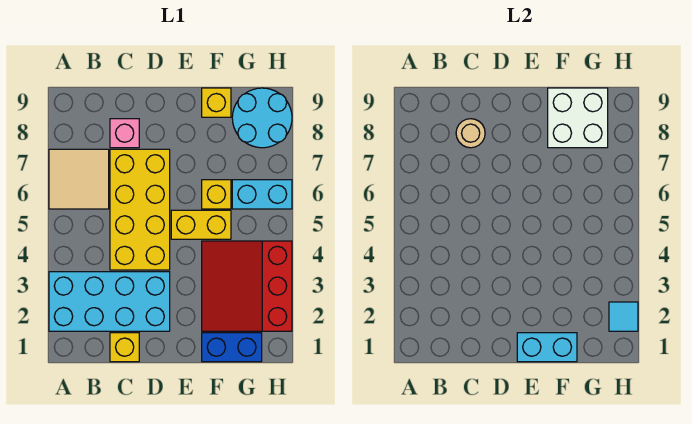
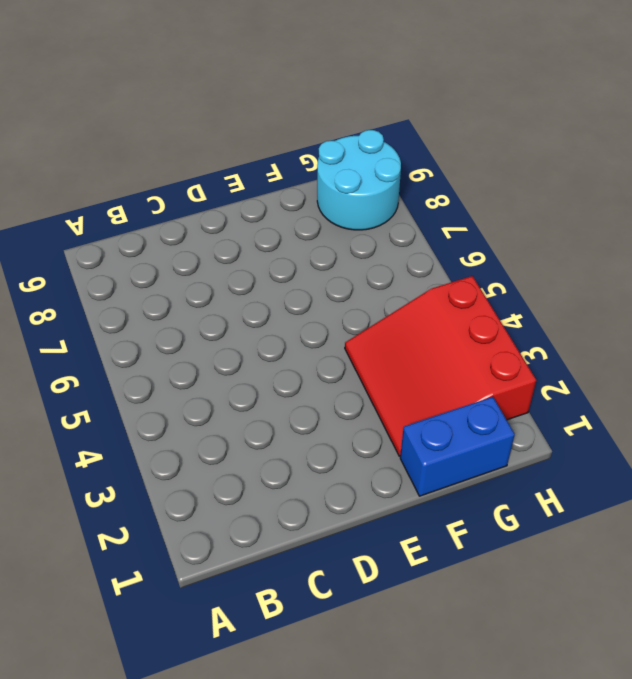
none -> cyan 2x4 brick [49,272,170,331]
none -> tan 2x2 tile [49,149,109,209]
none -> yellow 1x1 brick [110,333,139,362]

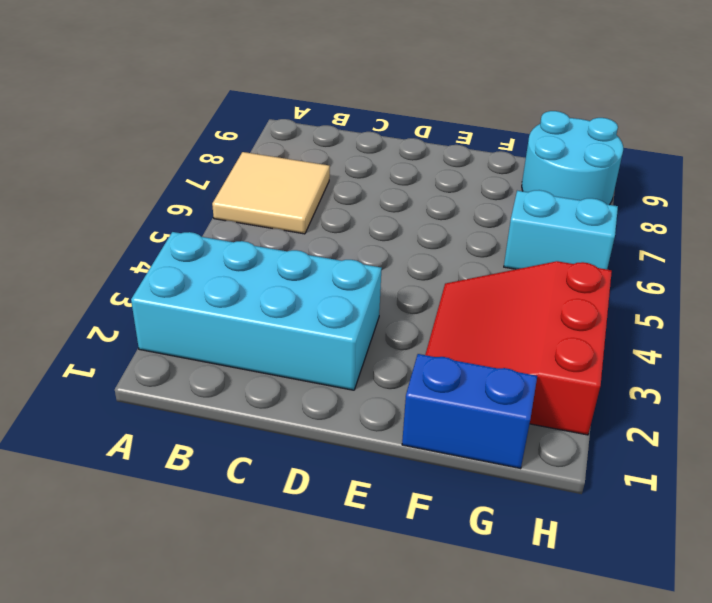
none -> yellow 1x1 brick [110,333,139,362]
none -> yellow 2x4 brick [110,149,170,270]
none -> pink 1x1 brick [110,119,139,148]

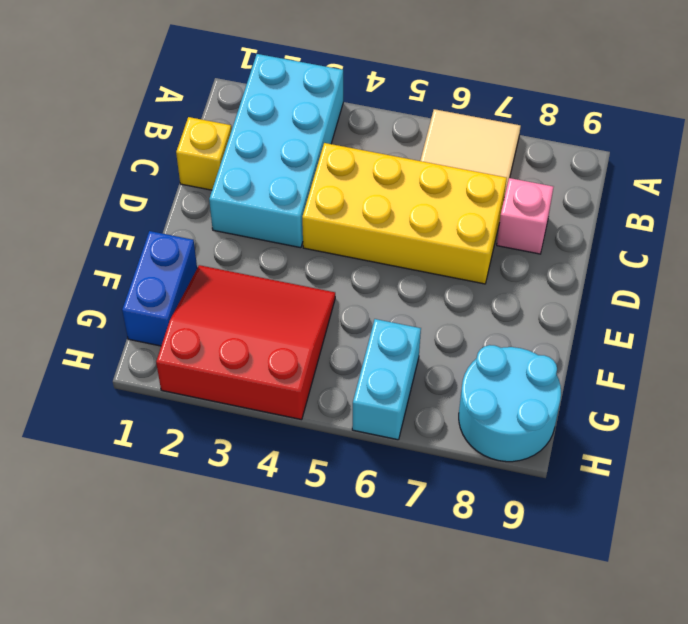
none -> yellow 1x2 brick [171,210,231,239]
none -> yellow 1x1 brick [202,180,231,209]
none -> yellow 1x1 brick [202,88,231,117]

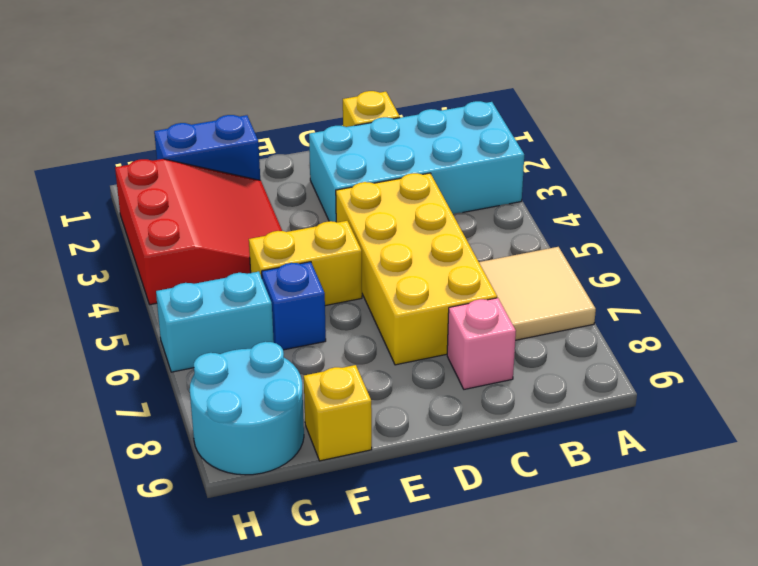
blue 1x1 brick [262,262,326,350] -> yellow 1x1 brick [202,180,231,209]
none -> tan 1x1 round brick [456,119,485,148]
none -> cyan 1x2 brick [517,333,577,362]
none -> white 2x2 brick [548,88,608,148]

